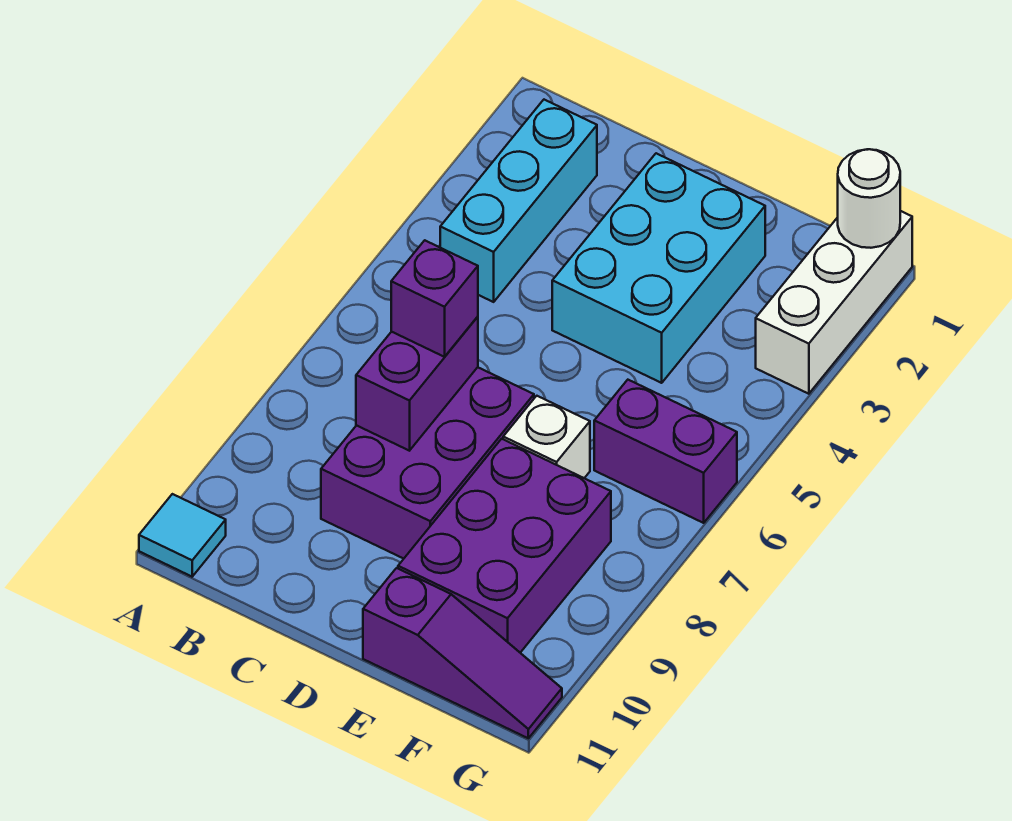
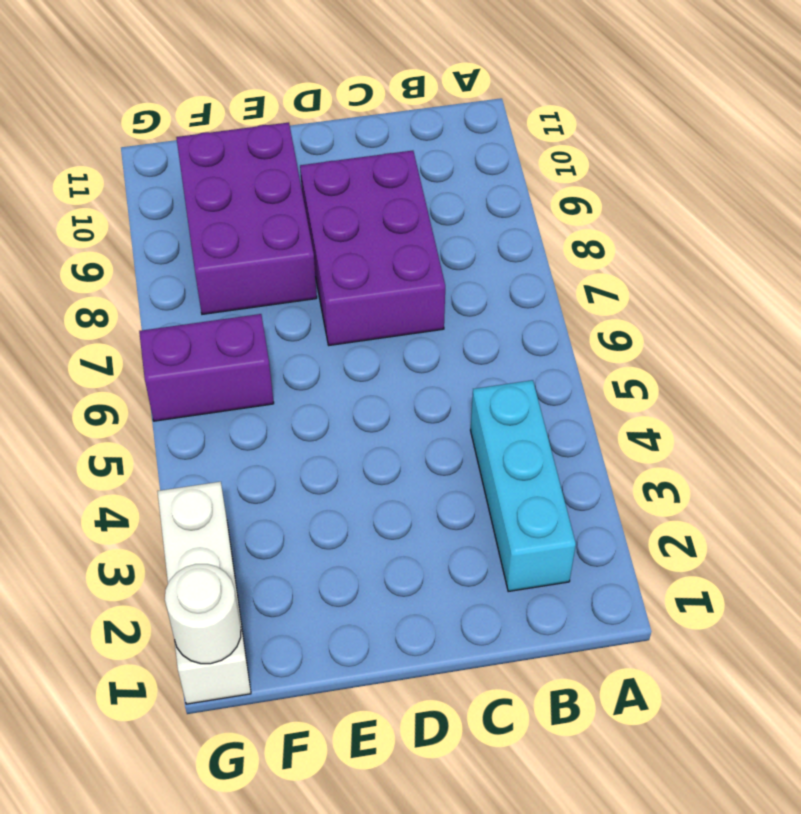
none -> cyan 1x1 tile [139,494,226,577]
none -> cyan 2x3 brick [552,153,765,383]
none -> white 1x1 brick [503,396,590,478]

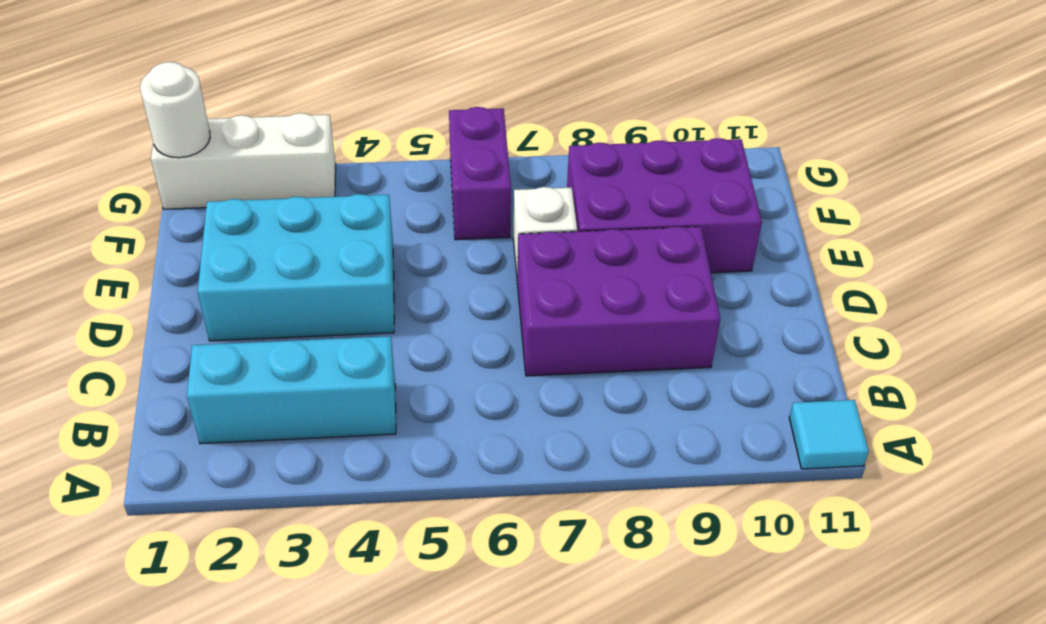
none -> purple 1x3 slope [363,568,562,738]
none -> purple 1x2 brick [356,317,478,451]
none -> purple 1x1 brick [391,240,478,357]

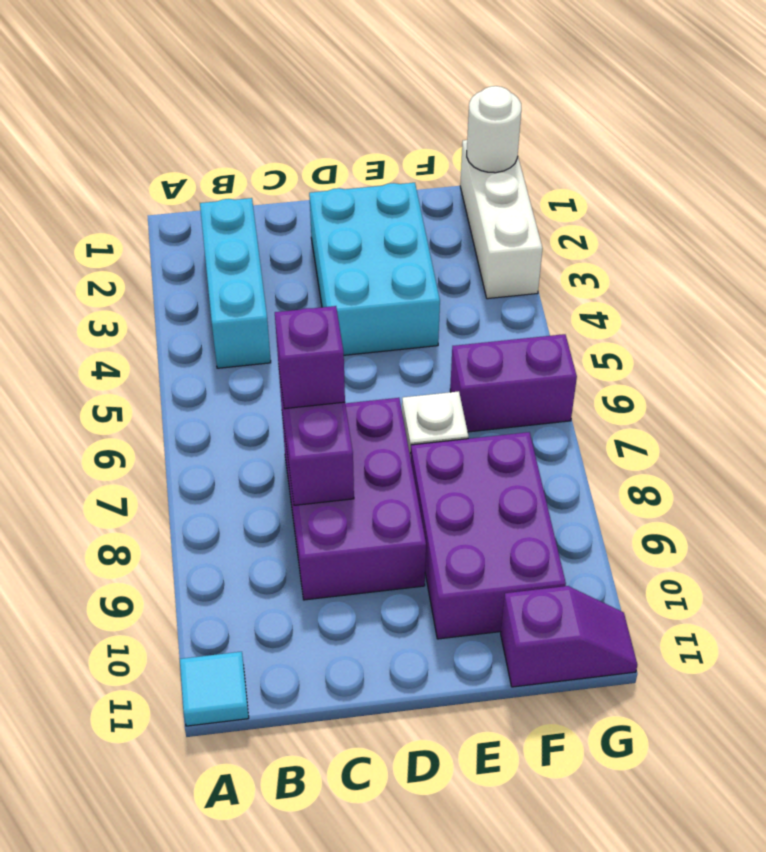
purple 1x2 slope [501,586,637,687] -> purple 1x3 slope [363,568,562,738]

